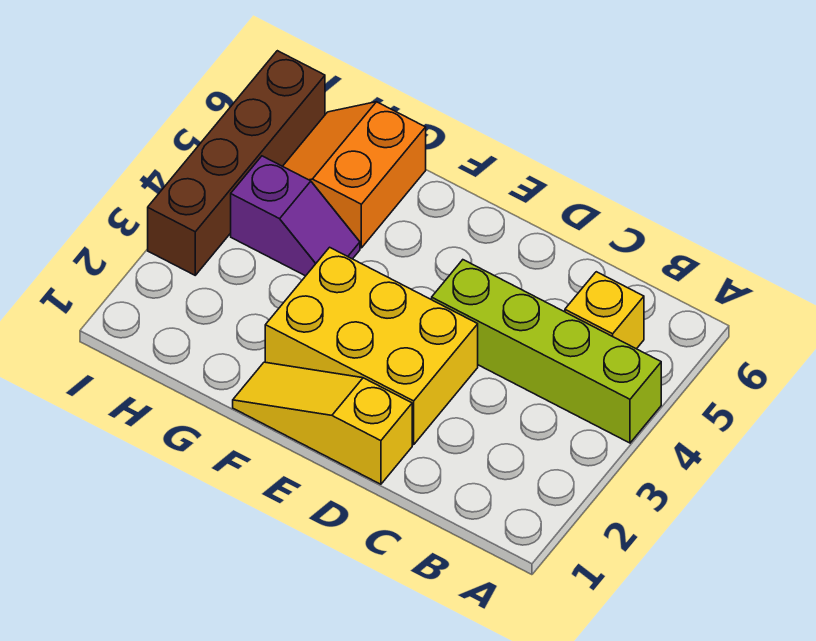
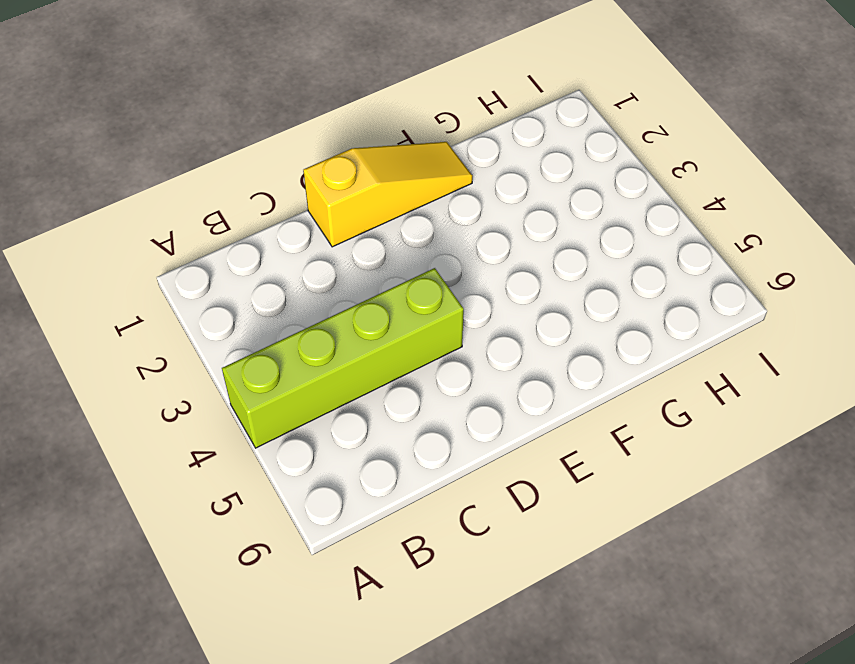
none -> yellow 1x1 brick [565,272,644,349]
none -> yellow 2x3 brick [265,247,478,445]

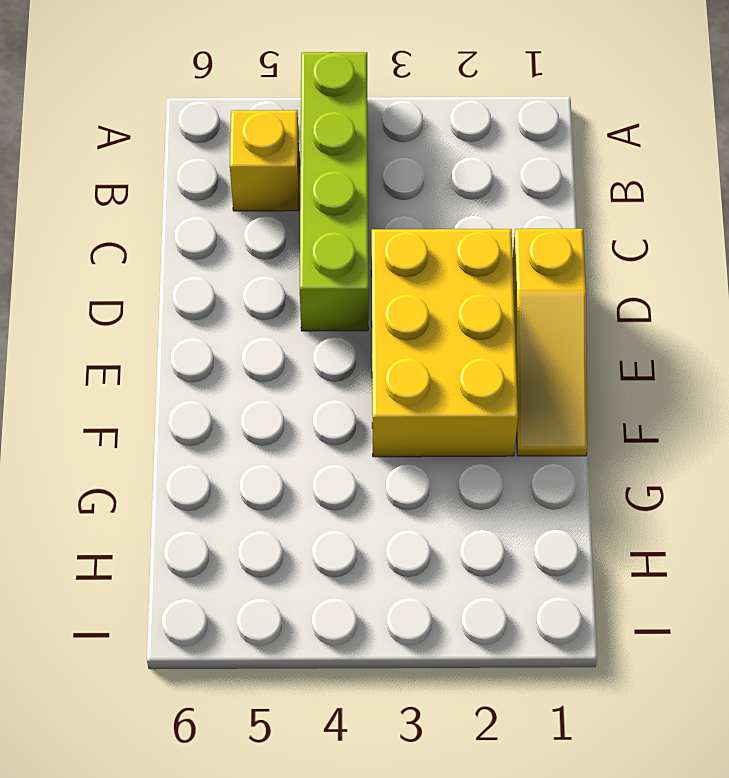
none -> purple 1x2 slope [231,156,360,276]
none -> orange 2x2 slope [283,102,426,248]

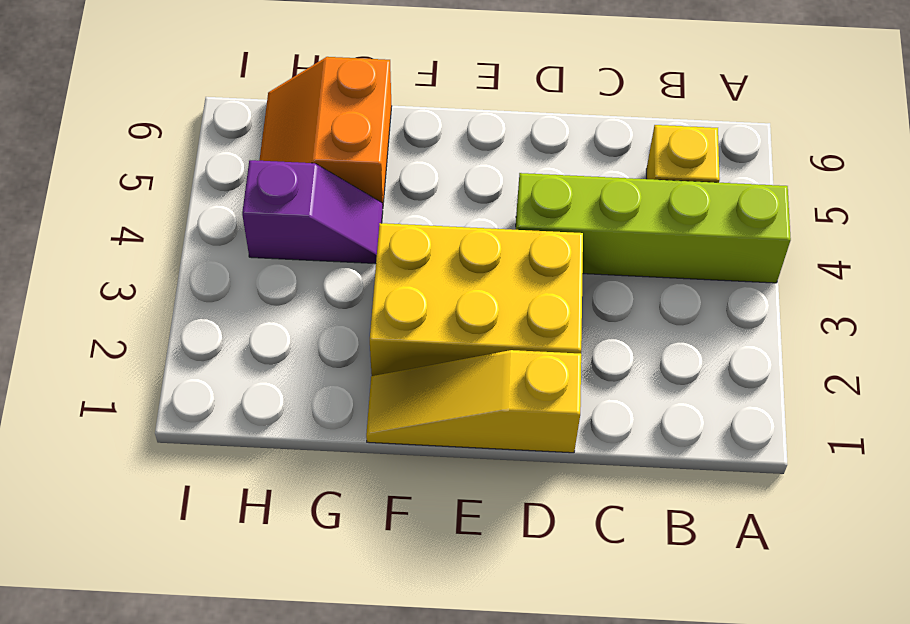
none -> brown 1x4 brick [148,51,325,275]

